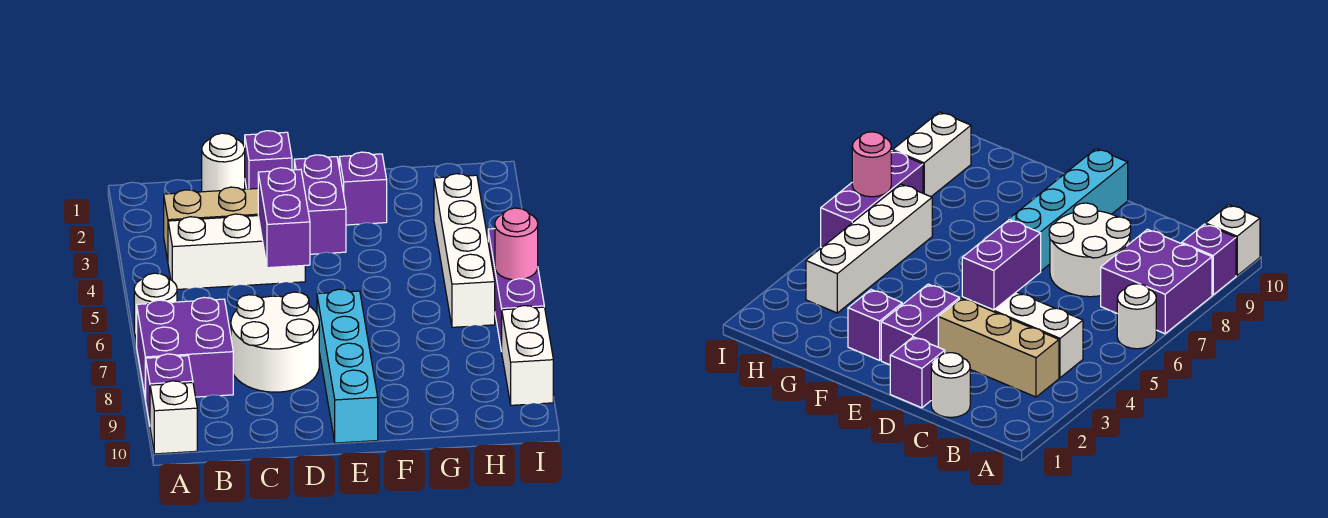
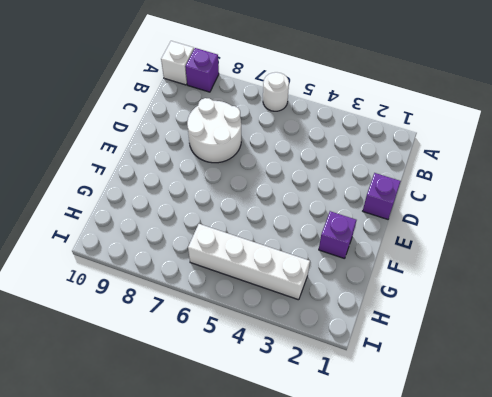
none -> purple 2x2 brick [137,298,233,400]
none -> tan 1x3 brick [164,187,258,260]
none -> white 1x3 brick [168,214,305,289]

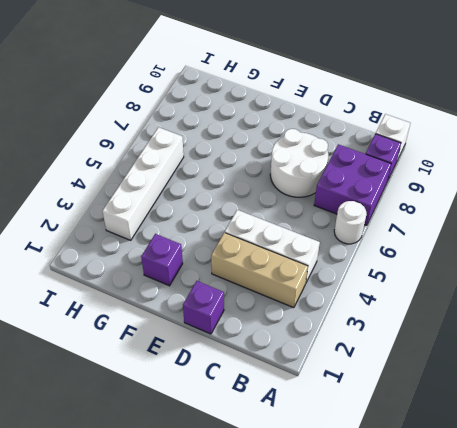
none -> white 1x1 round brick [202,133,245,192]
none -> purple 1x2 brick [294,155,346,254]
none -> cyan 1x4 brick [317,289,378,443]

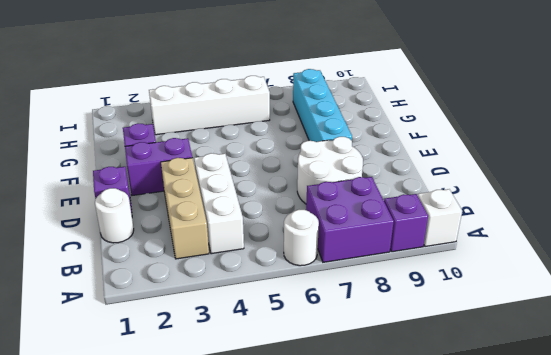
cyan 1x4 brick [293,69,352,142] -> cyan 1x4 brick turned to [317,289,378,443]
none -> purple 1x3 brick [488,229,544,351]
none -> white 1x2 brick [502,306,553,405]
none -> purple 1x2 brick [258,168,310,268]

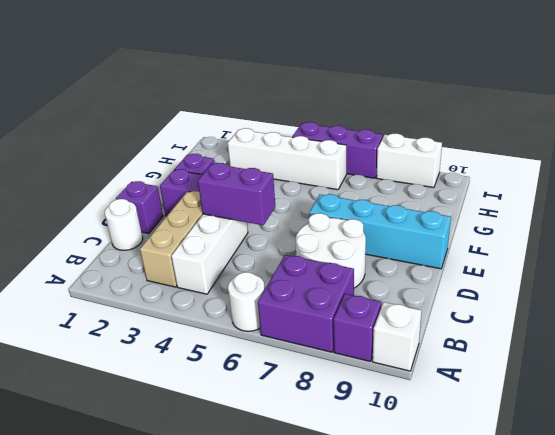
none -> pink 1x1 round brick [495,208,538,280]

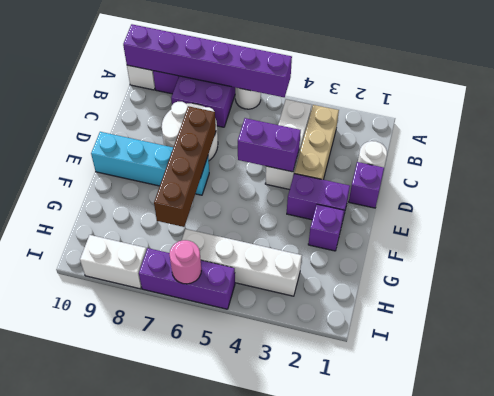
purple 1x6 brick [123,24,292,97] -> none
brown 1x4 brick [154,106,216,227] -> none

